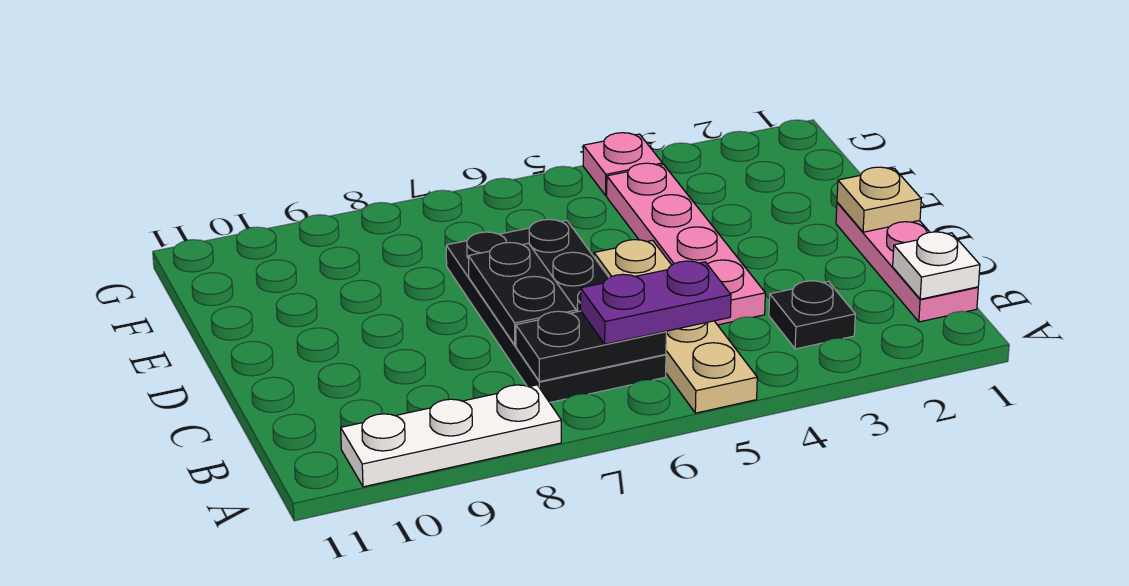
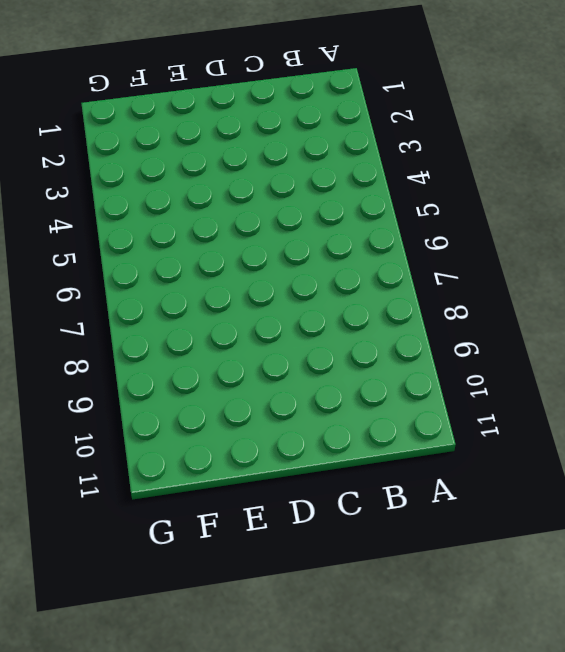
none -> tan 1x4 plate [594,240,757,413]
none -> white 1x3 plate [341,385,561,487]
none -> pink 1x3 plate [836,202,978,322]

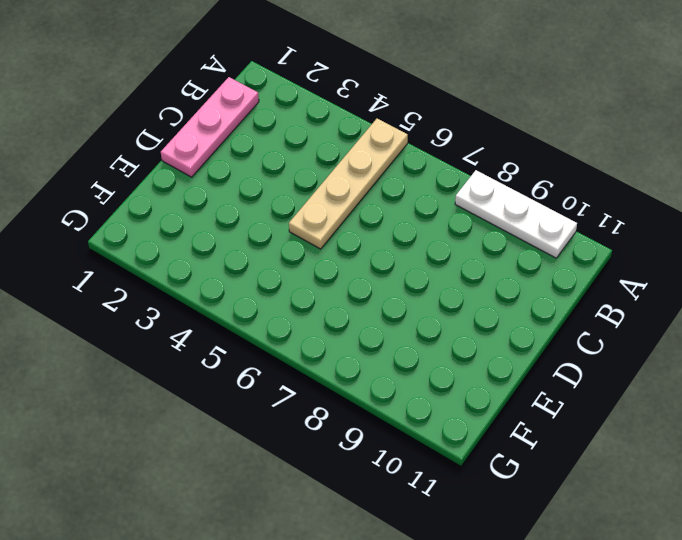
none -> black 1x1 plate [769,281,855,349]
none -> black 2x4 plate [446,219,666,403]
none -> pink 1x4 plate [607,163,765,325]

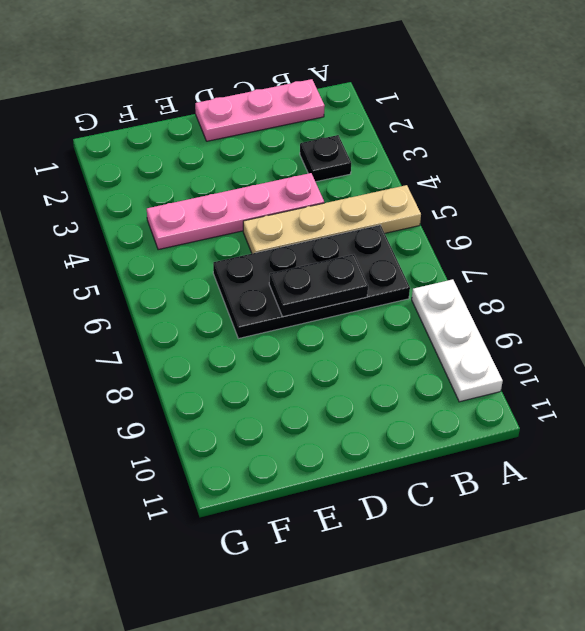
none -> pink 1x1 plate [583,133,663,196]
none -> white 1x1 plate [893,232,980,299]
none -> black 1x2 plate [516,311,666,382]

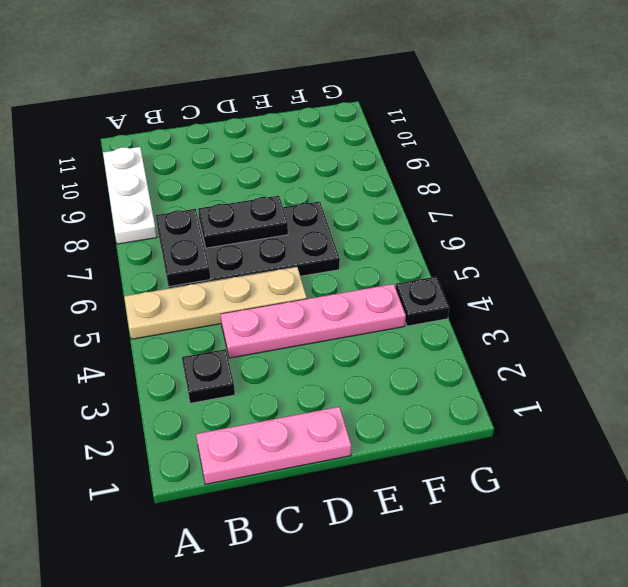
black 1x1 plate [396,277,449,326] -> pink 1x1 plate [583,133,663,196]
none -> white 1x1 plate [893,232,980,299]
none -> tan 1x1 plate [837,167,921,232]
none -> purple 1x2 plate [581,261,731,344]

